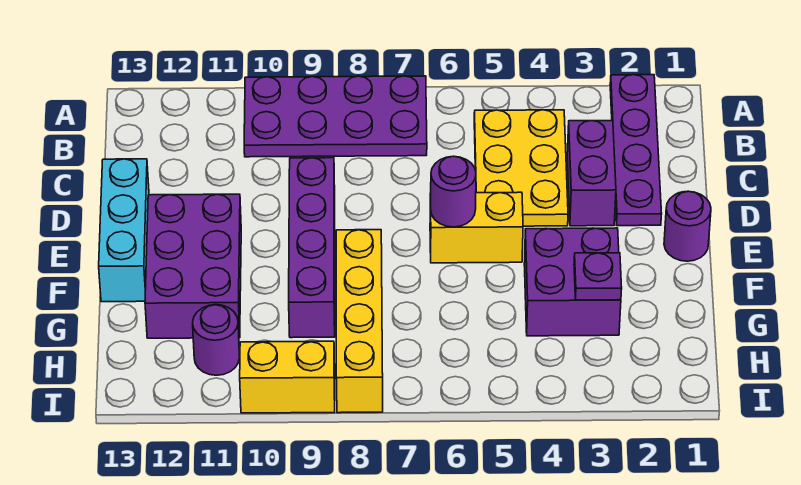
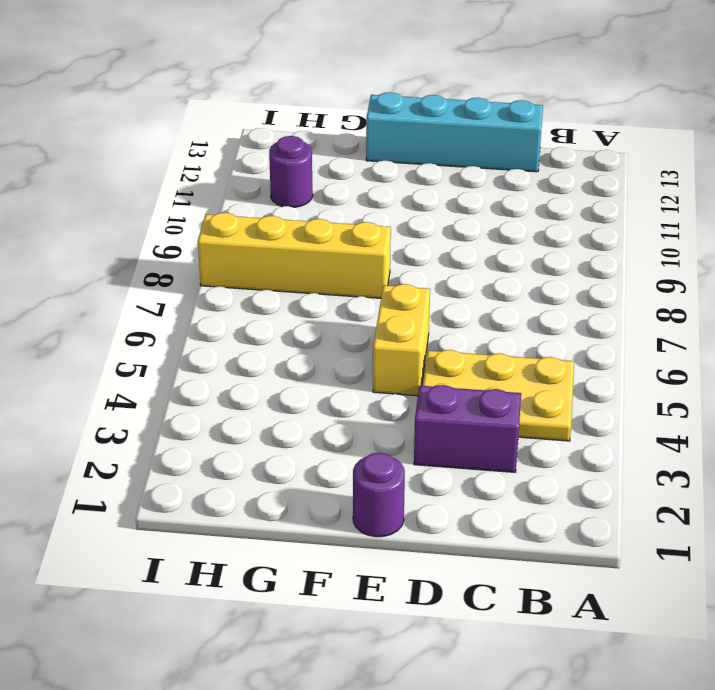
cyan 1x4 brick [366,92,543,172] -> cyan 1x3 brick [99,159,149,302]
none -> purple 1x4 plate [610,75,662,226]
none -> purple 2x4 plate [244,76,427,157]
none -> purple 1x4 brick [289,158,335,338]

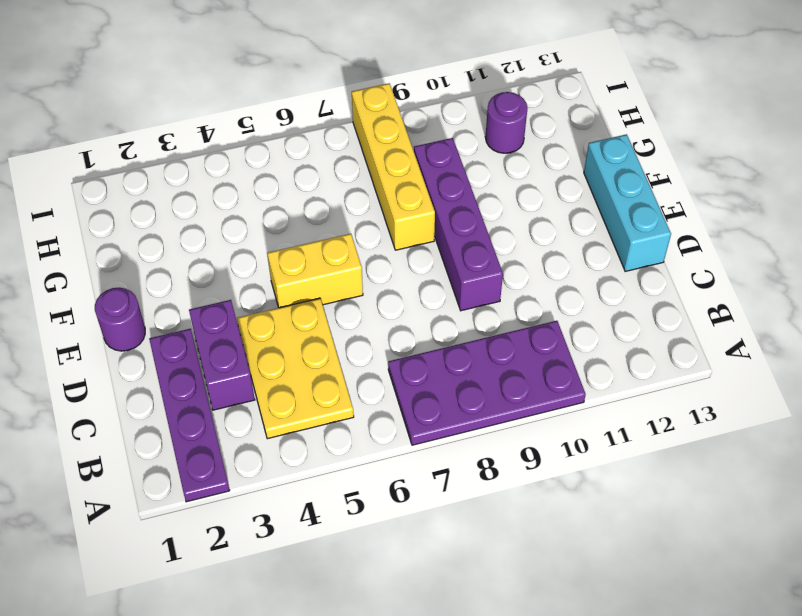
none -> purple 2x3 brick [145,194,241,338]
none -> purple 2x2 brick [524,228,621,336]
none -> yellow 1x2 brick [240,341,335,413]

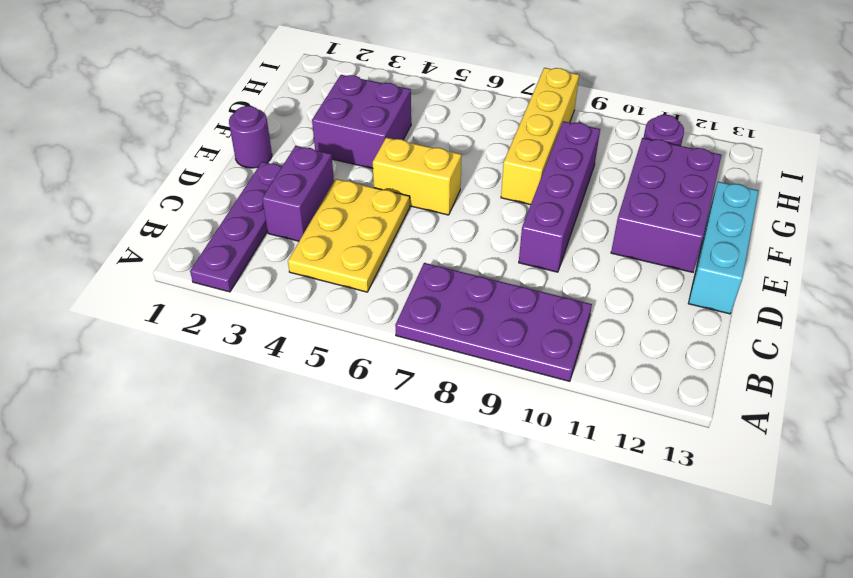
none -> yellow 1x2 brick [240,341,335,413]
none -> purple 1x1 round brick [430,156,476,227]
none -> purple 1x1 plate [574,253,622,300]

